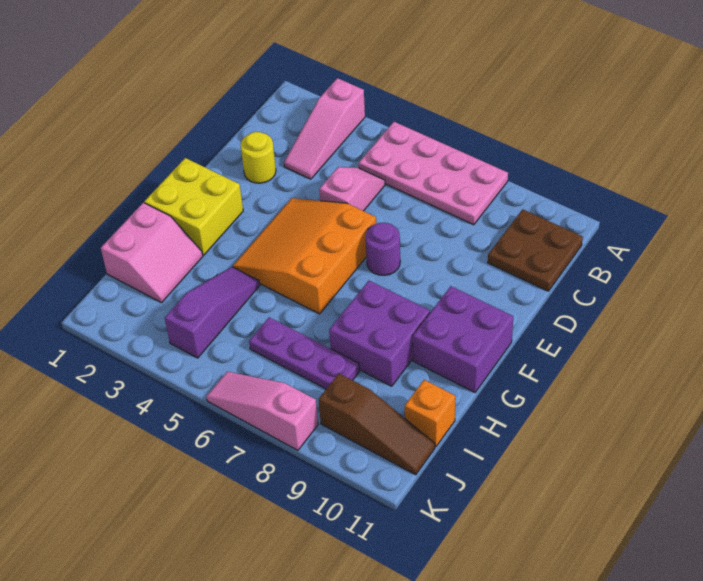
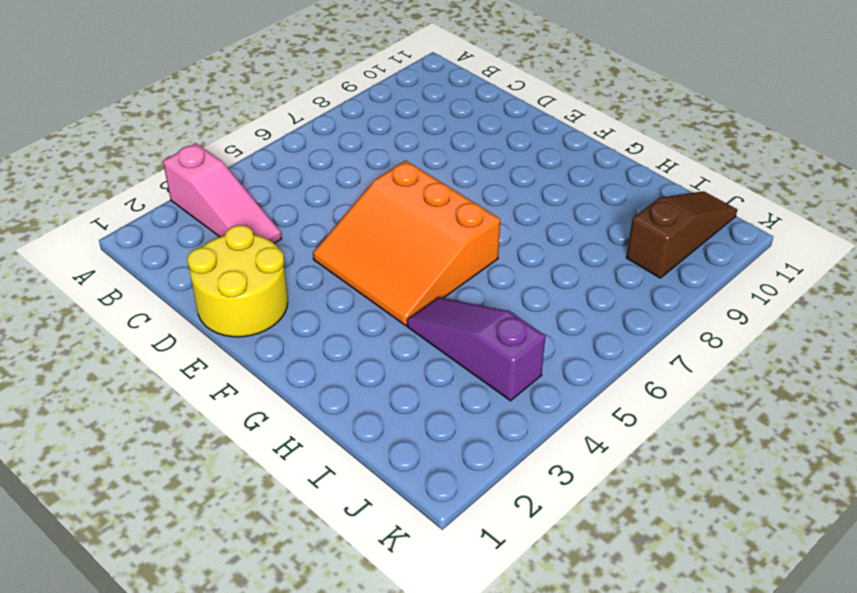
yellow 2x2 round brick [187,225,288,337] -> yellow 1x1 round brick [241,132,276,183]
none -> pink 2x4 plate [359,122,508,225]
none -> brown 2x2 plate [488,209,583,291]
none -> pink 1x2 slope [319,167,385,211]

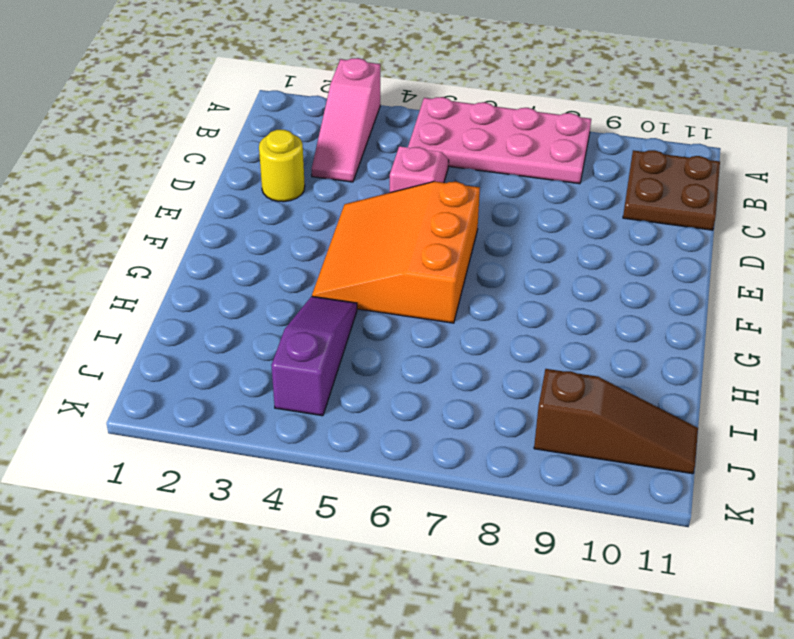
none -> purple 1x1 round brick [366,223,400,275]
none -> yellow 2x2 brick [144,158,243,255]
none -> purple 2x2 brick [413,286,513,392]

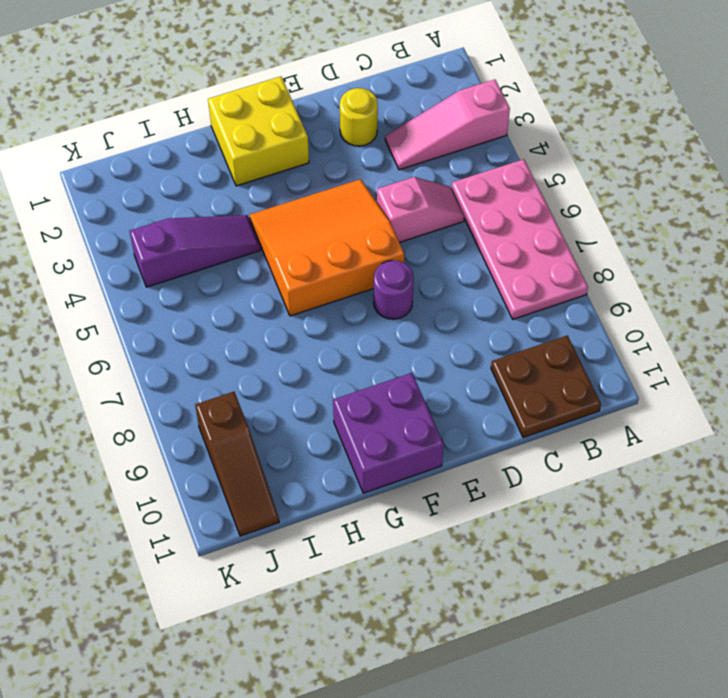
none -> purple 2x2 brick [329,281,430,386]
none -> pink 2x2 slope [101,203,203,303]
none -> purple 1x3 plate [249,317,360,389]

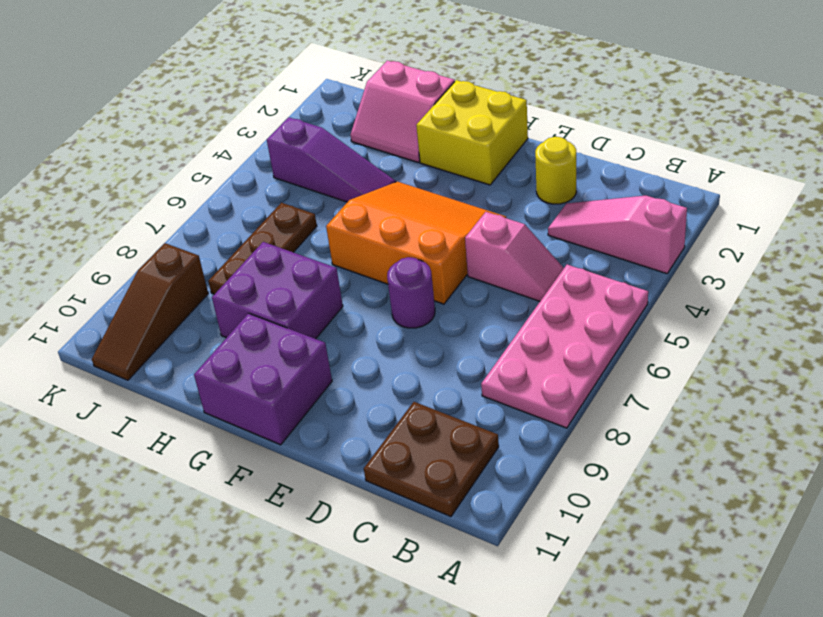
brown 1x3 plate [208,203,317,294] -> purple 1x3 plate [249,317,360,389]
none -> orange 1x1 brick [405,380,455,447]
none -> pink 1x3 slope [206,372,318,450]

